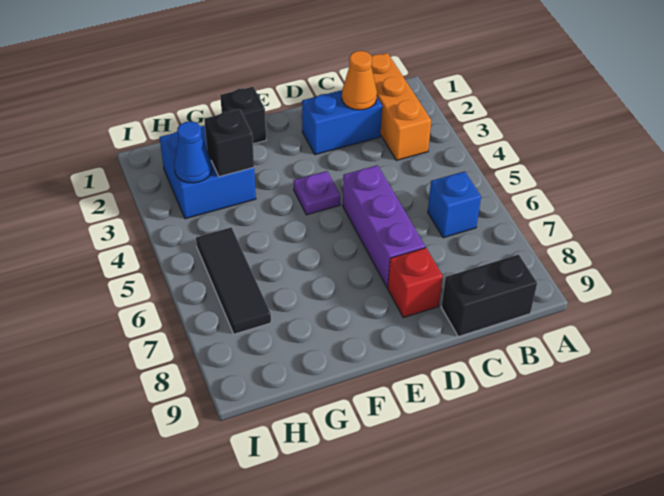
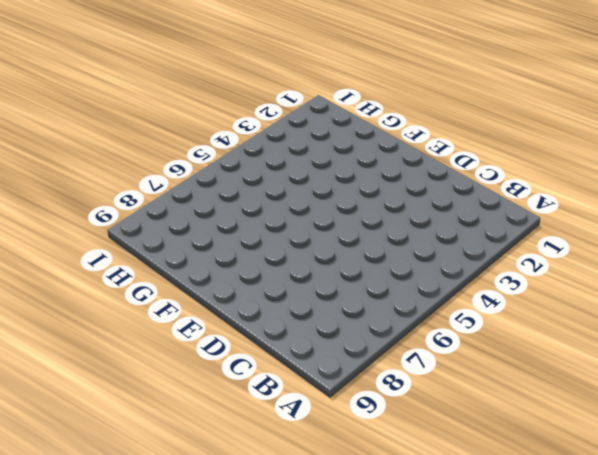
none -> orange 1x3 brick [371,53,431,160]
none -> blue 1x1 brick [428,171,481,238]
none -> black 1x2 brick [441,254,537,337]

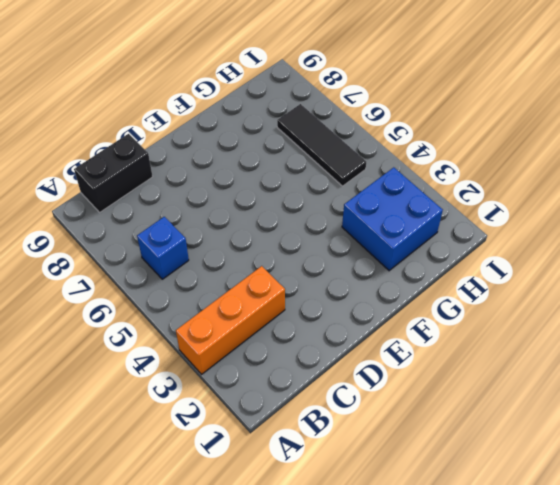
orange 1x3 brick [176,266,285,374] -> orange 1x3 brick turned to [371,53,431,160]
none -> blue 1x2 brick [302,90,382,155]
none -> purple 1x3 brick [343,165,425,288]
none -> red 1x1 brick [388,248,443,318]

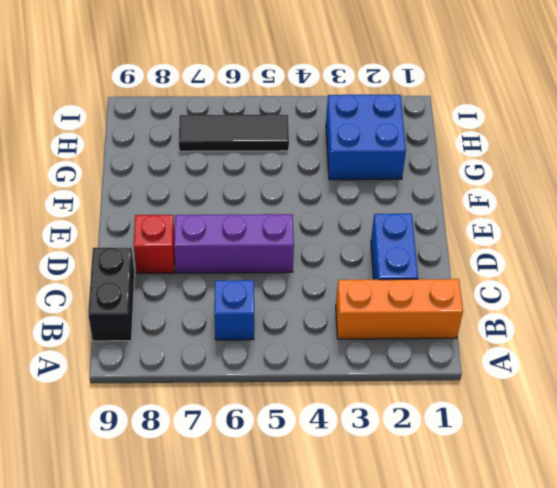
none -> purple 1x1 plate [294,171,340,215]
none -> black 1x1 brick [220,87,266,144]
none -> orange 1x1 cone [342,51,377,110]

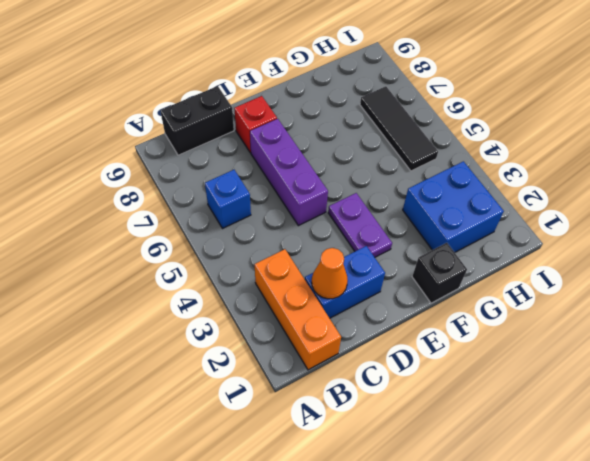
purple 1x2 plate [328,193,392,257] -> purple 1x1 plate [294,171,340,215]
none -> black 1x1 brick [204,109,254,177]
none -> blue 1x1 cone [174,121,212,183]

